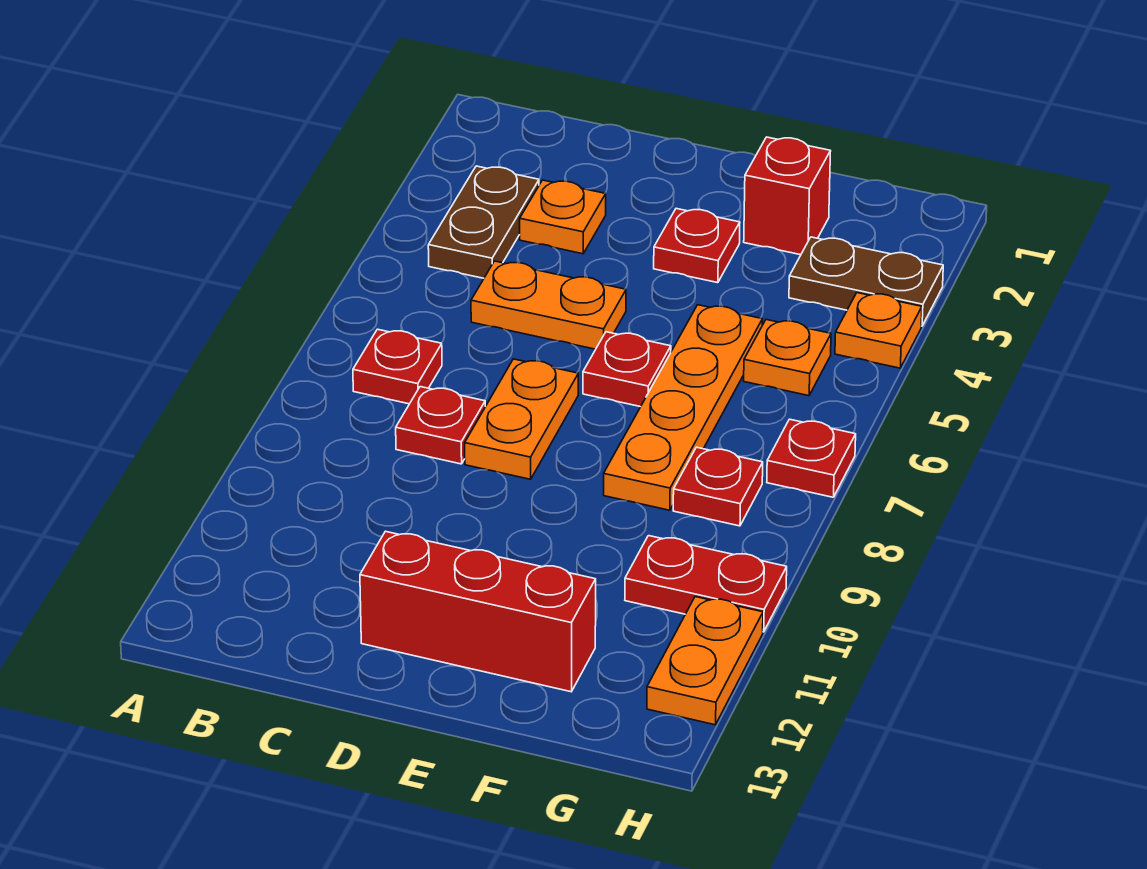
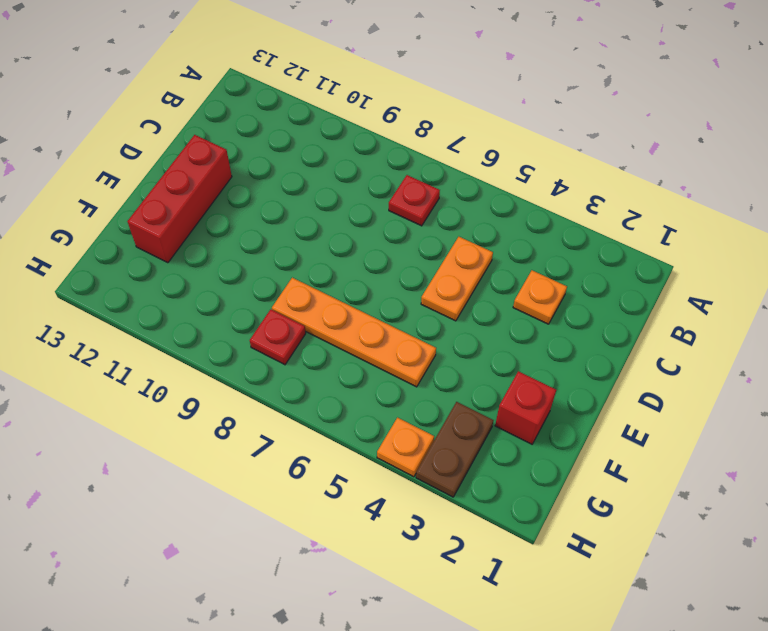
none -> brown 1x2 plate [428,166,539,278]
none -> red 1x1 plate [396,387,485,464]
none -> orange 1x2 plate [465,359,578,479]

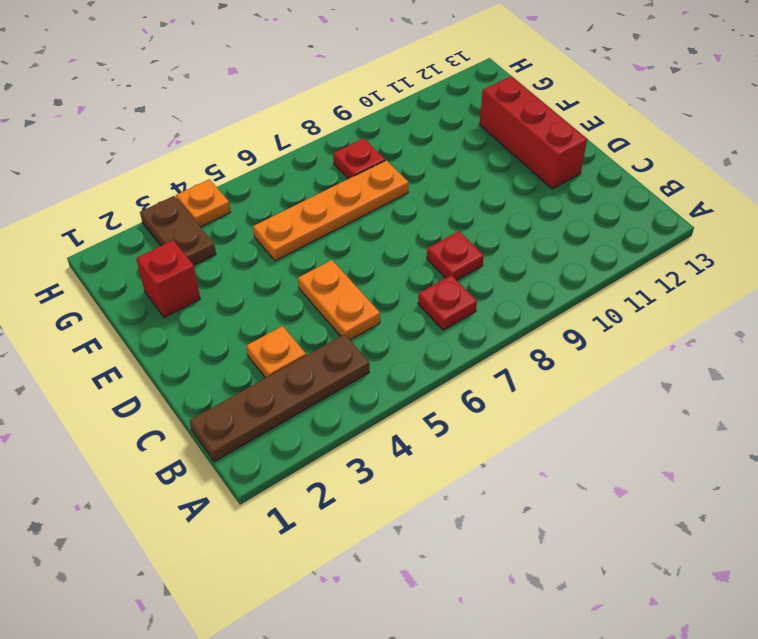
brown 1x4 plate [189,334,369,462] -> brown 1x2 plate [428,166,539,278]
none -> orange 1x2 plate [465,359,578,479]
none -> red 1x1 plate [654,209,740,283]
none -> red 1x1 plate [583,332,671,407]

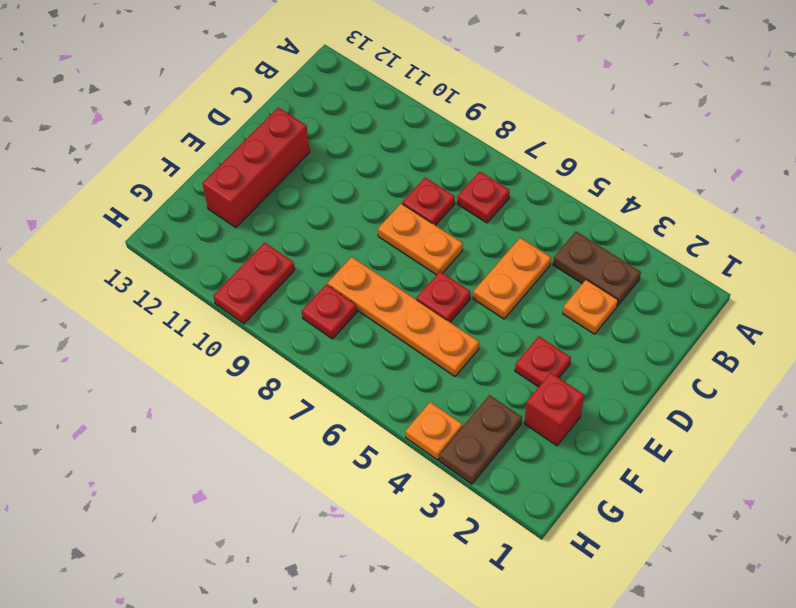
none -> orange 1x1 plate [744,320,831,396]
none -> red 1x1 plate [767,419,856,497]
none -> orange 1x2 plate [647,597,763,725]

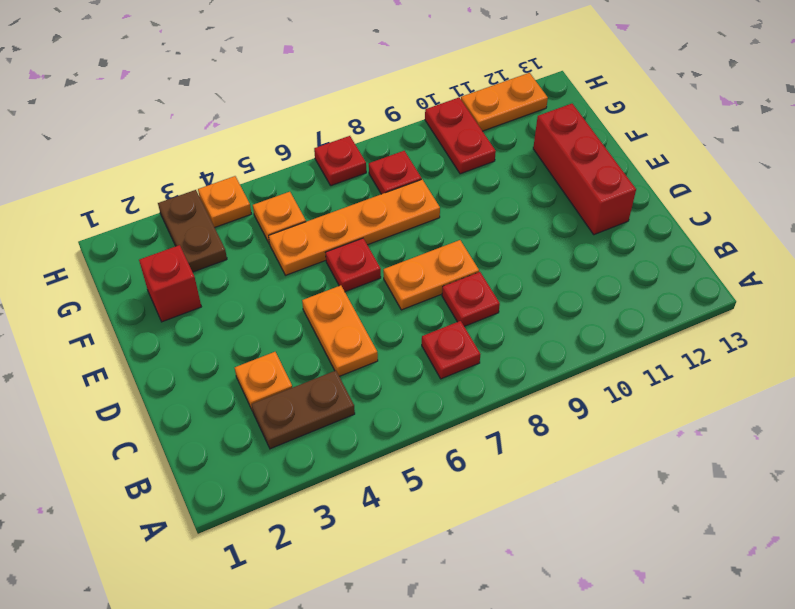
none -> red 1x1 plate [654,209,740,283]

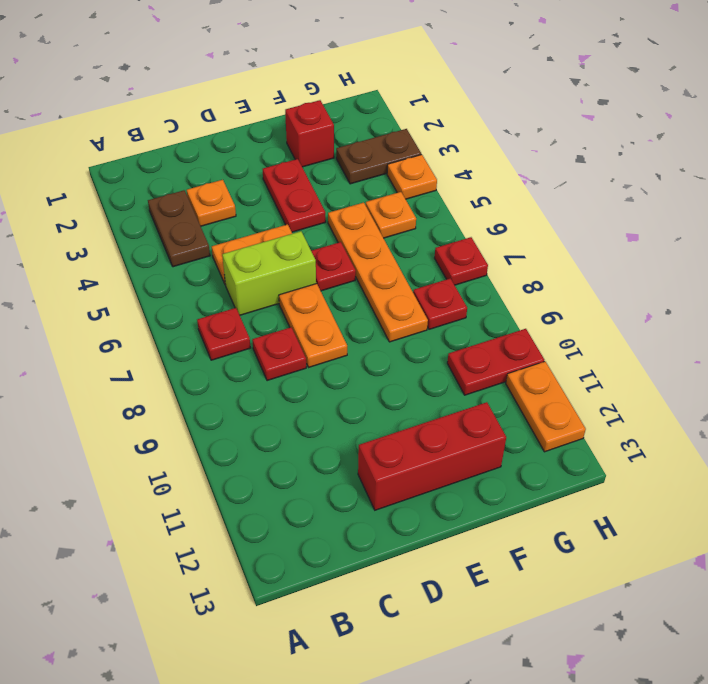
lime 1x2 brick [222,231,316,315] -> none
red 1x2 plate [263,159,326,232] -> red 1x1 plate [654,209,740,283]

